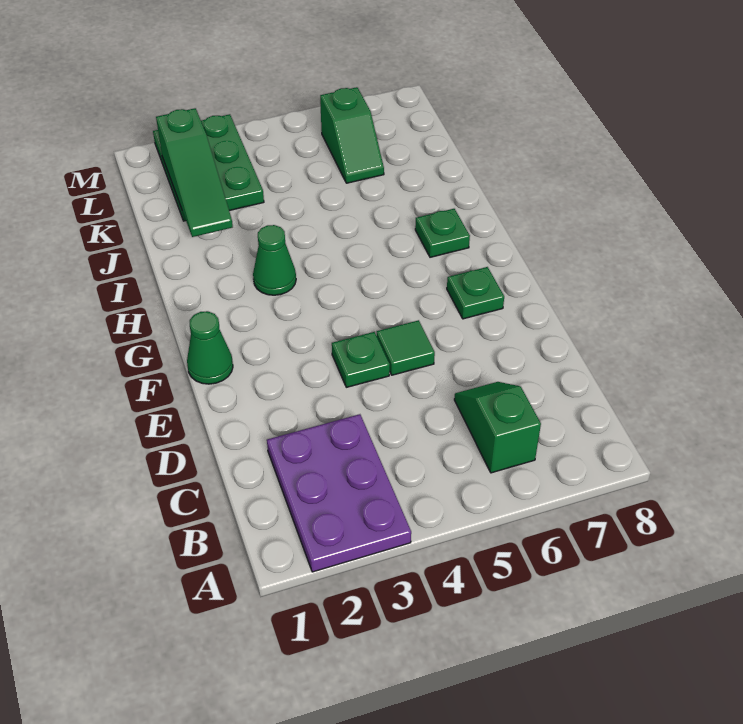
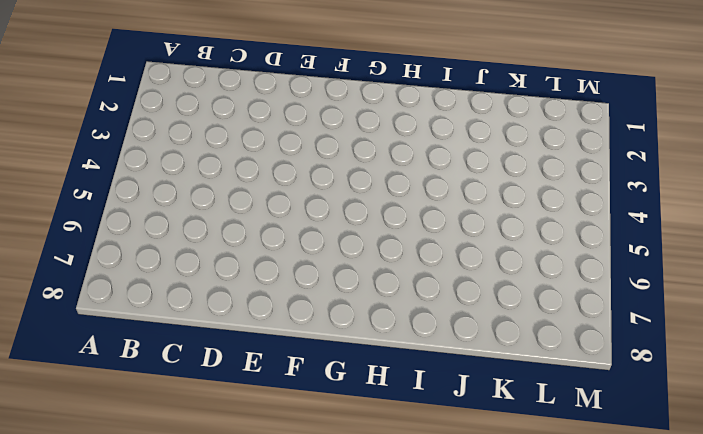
none -> purple 2x3 plate [267,414,411,572]
none -> green 1x2 slope [454,382,541,473]

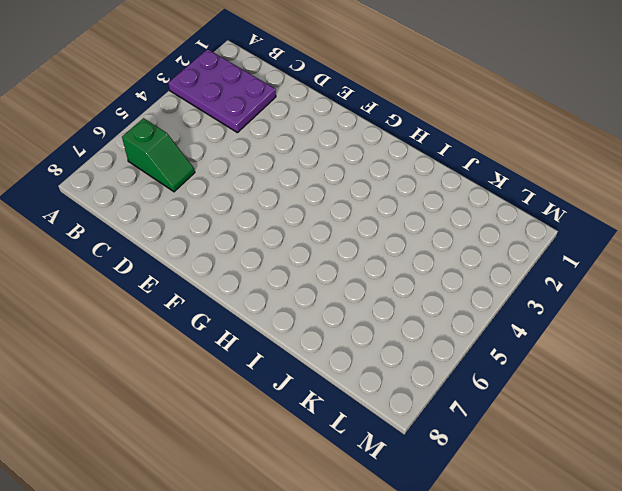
none -> green 1x1 plate [332,332,390,387]
none -> green 1x1 tile [377,320,435,375]

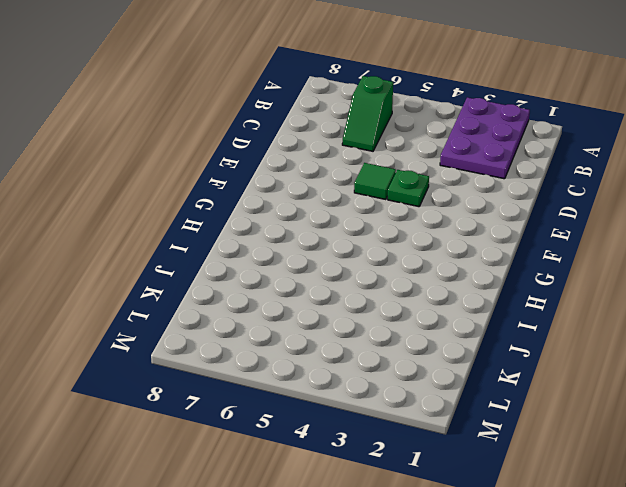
none -> green 1x1 cone [187,311,233,384]
none -> green 1x1 plate [447,267,504,319]

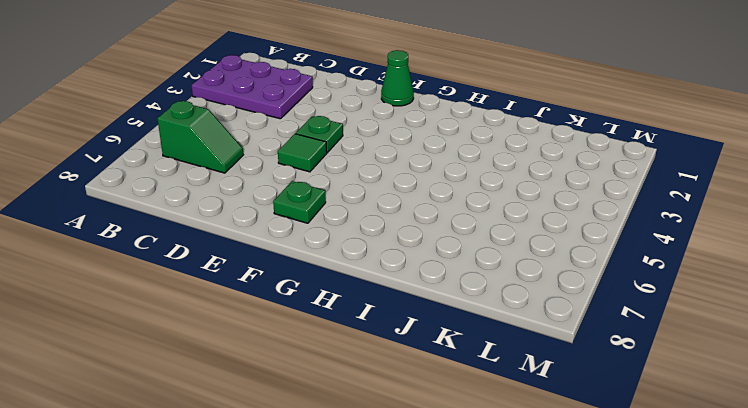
none -> green 1x1 cone [253,225,296,295]
none -> green 1x1 plate [415,209,470,257]

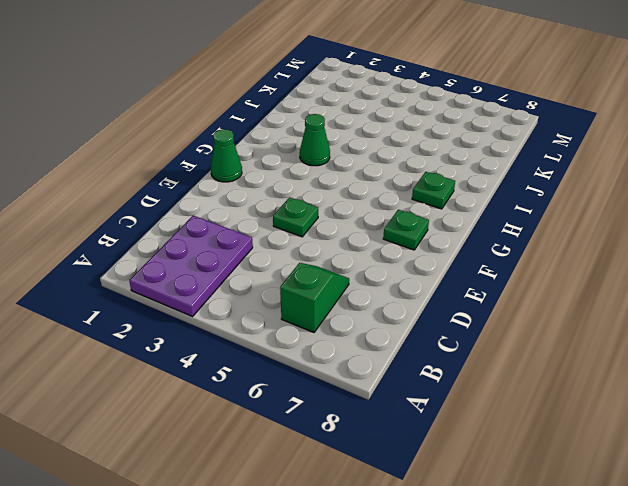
none -> green 1x1 tile [377,320,435,375]
none -> green 2x3 plate [153,114,264,221]

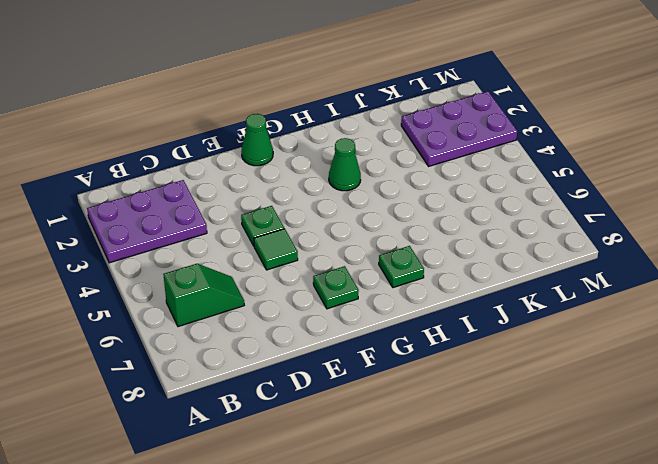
purple 2x3 plate [401,91,517,166] -> green 2x3 plate [153,114,264,221]
none -> green 1x2 slope [320,87,384,183]
none -> green 1x3 slope [156,108,233,237]

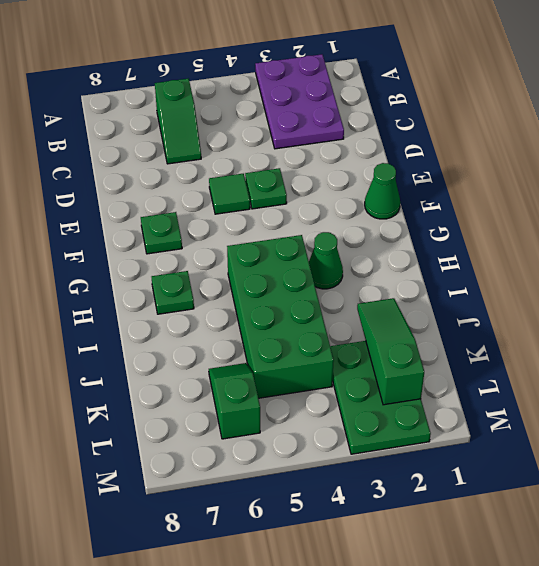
green 2x4 brick [227,235,334,398] -> none

